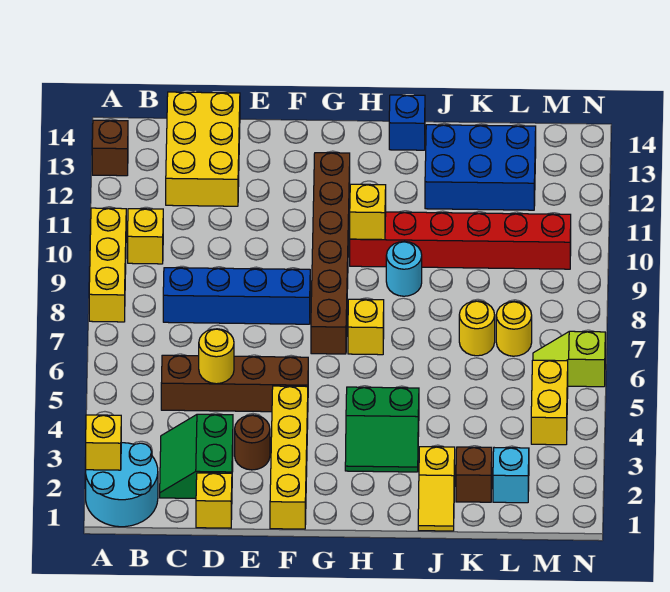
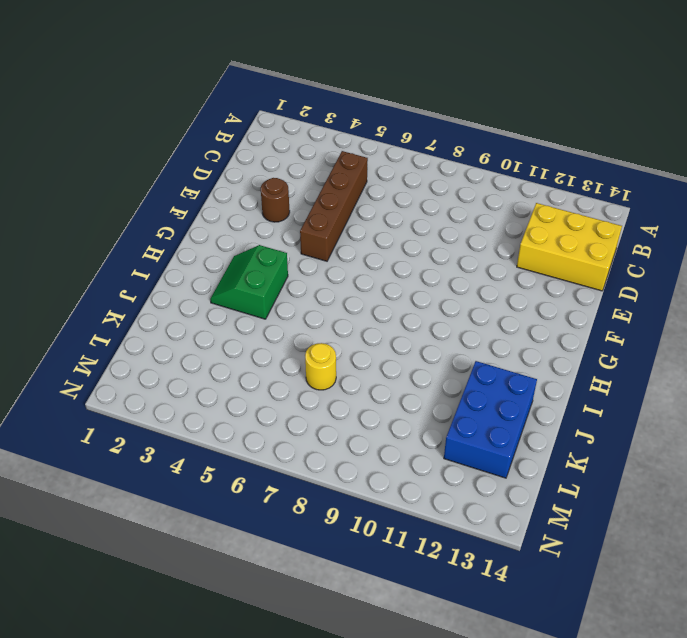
none -> cyan 2x2 round brick [86,443,158,527]
none -> yellow 1x3 brick [89,208,126,322]
none -> brown 1x1 brick [92,120,128,176]

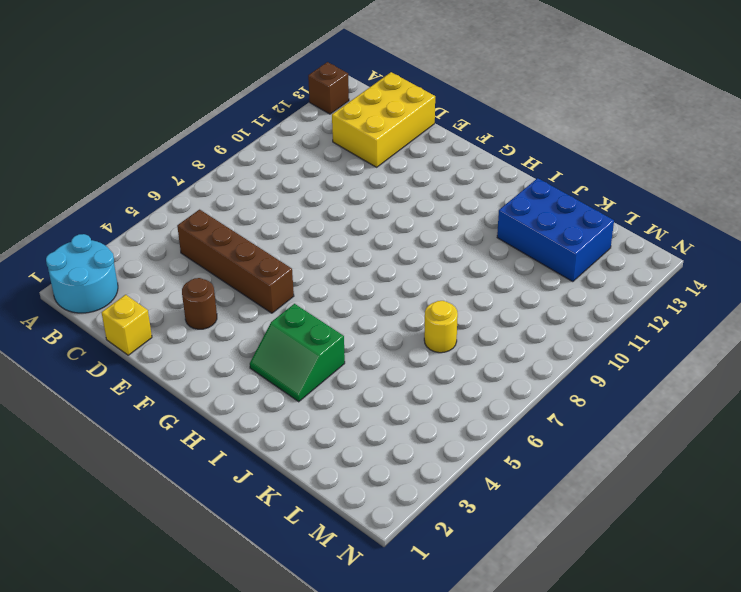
none -> yellow 1x3 brick [89,208,126,322]
none -> yellow 1x1 brick [128,209,163,264]
none -> green 2x2 slope [160,414,233,498]

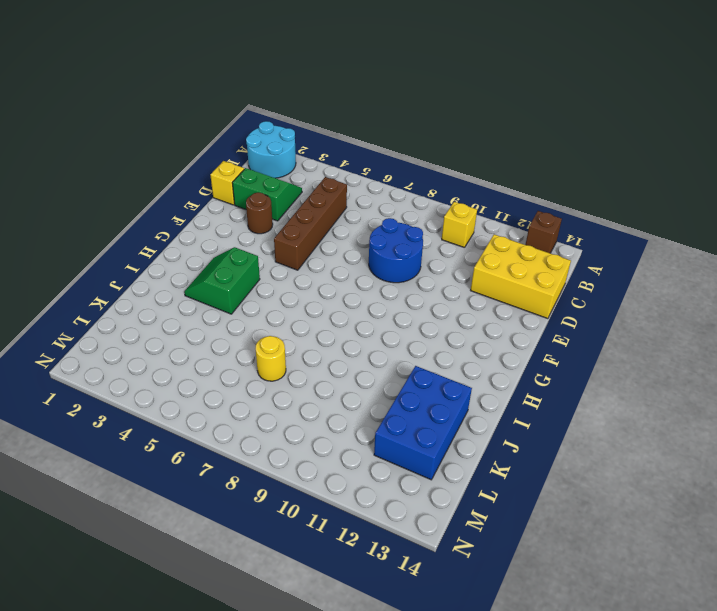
blue 2x2 round brick [369,218,423,283] -> blue 1x4 brick [163,268,310,324]
none -> yellow 1x3 brick [89,208,126,322]
none -> yellow 1x4 brick [270,386,308,529]
none -> brown 1x6 brick [311,153,350,354]

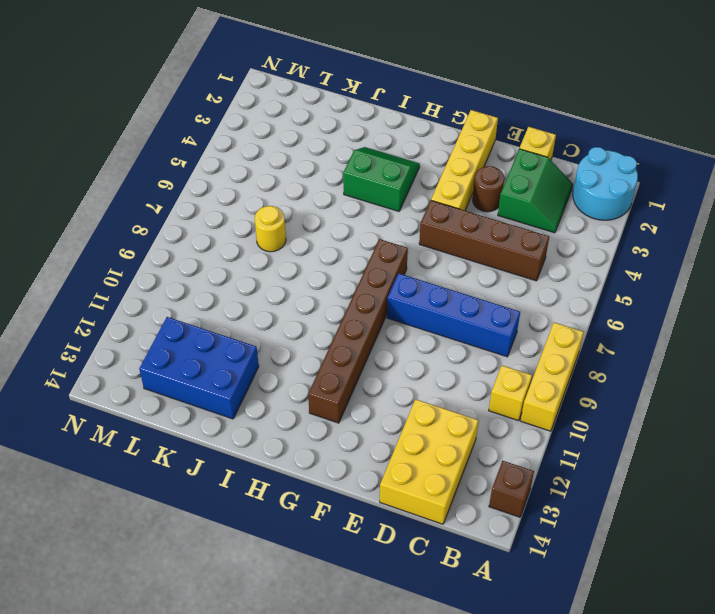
none -> yellow 1x1 brick [348,299,384,355]
none -> red 1x6 brick [350,212,571,269]
none -> cyan 1x1 round brick [386,242,422,296]

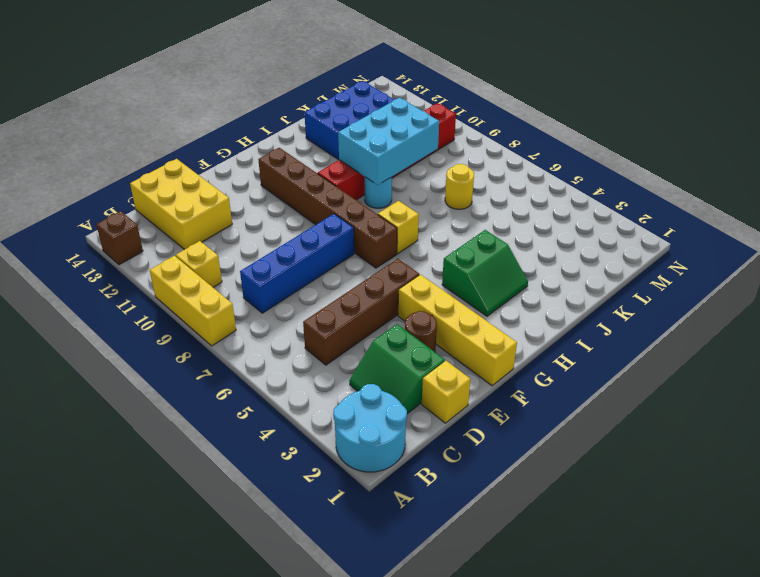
cyan 2x3 brick [338,98,439,185] -> none
none -> blue 1x1 brick [389,95,425,150]
none -> yellow 1x2 slope [418,447,455,531]
none -> brown 1x1 brick [456,447,492,502]

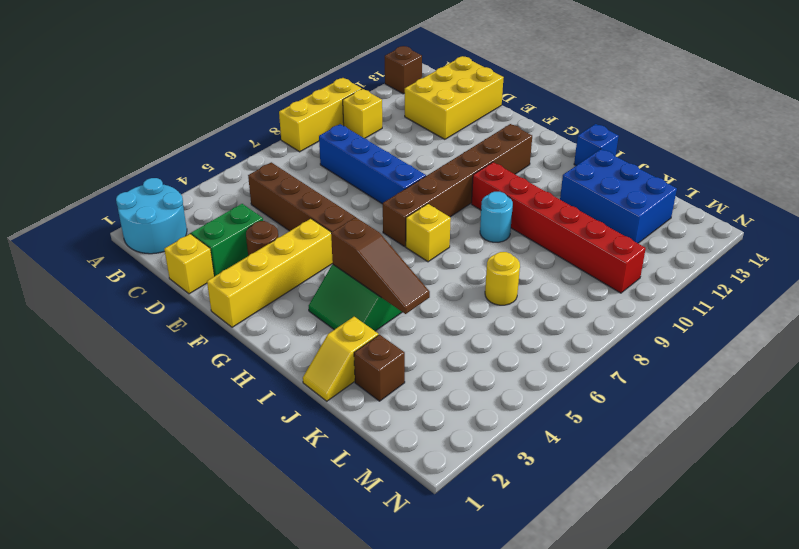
brown 1x3 slope [331,217,430,314] -> none
none -> cyan 1x1 brick [493,448,529,503]
none -> yellow 1x1 round brick [496,301,532,356]
none -> yellow 1x2 brick [531,360,568,445]

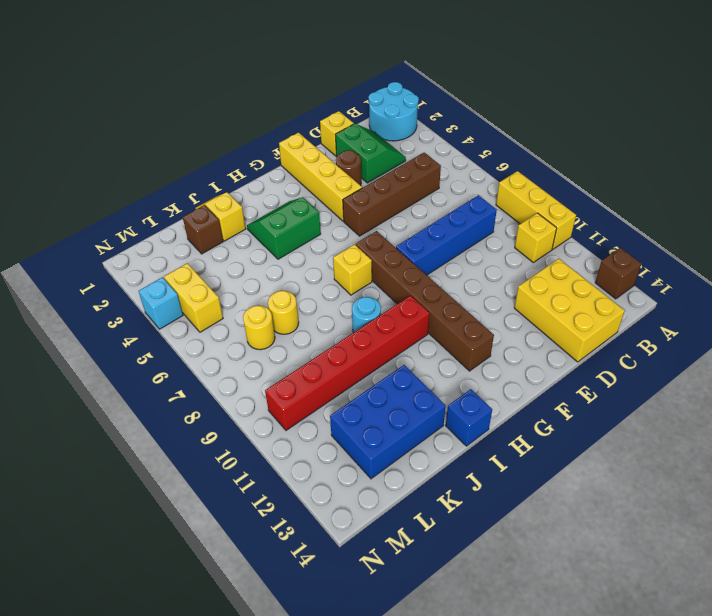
cyan 1x1 brick [139,277,183,329] -> cyan 1x1 brick moved to [493,448,529,503]
none -> lime 1x2 slope [533,331,605,387]
none -> yellow 1x1 brick [86,415,121,470]
none -> yellow 1x1 round brick [199,329,234,384]

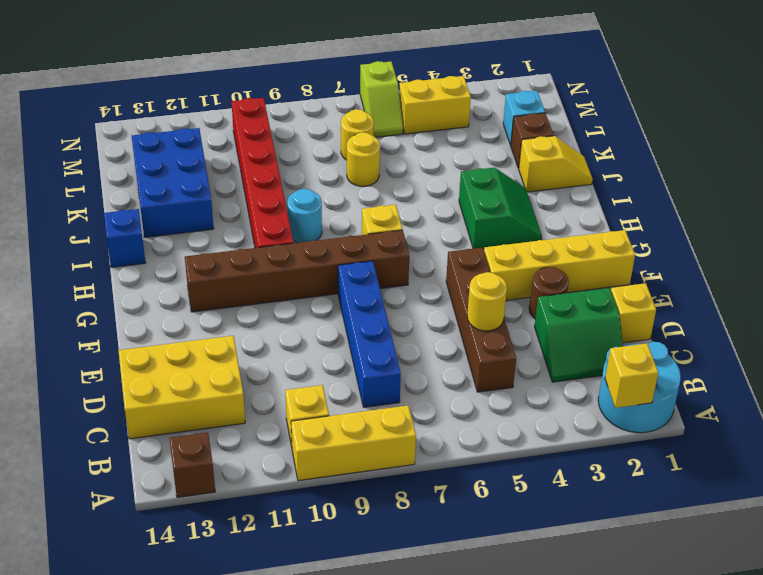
none -> yellow 1x1 brick [350,184,386,240]

